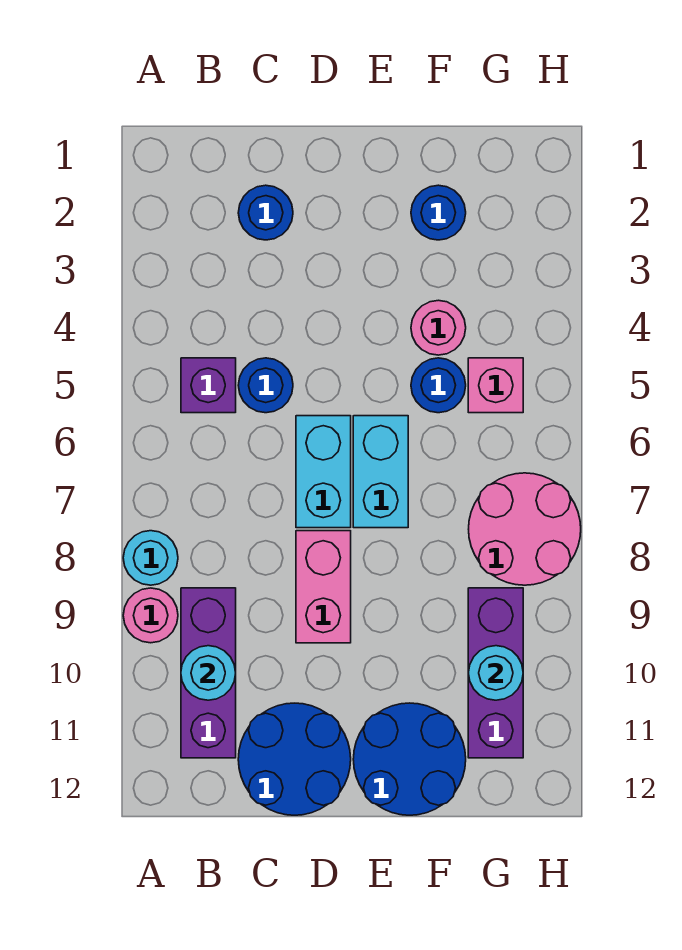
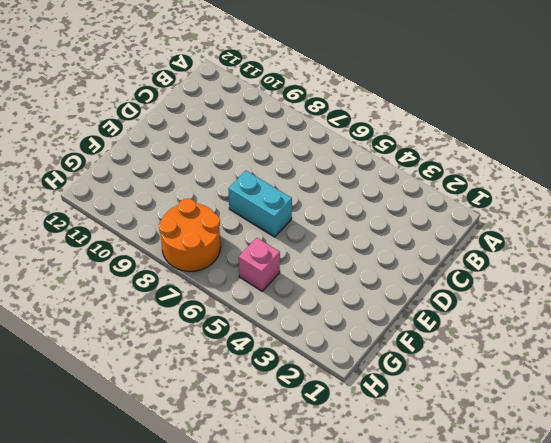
orange 2x2 round brick [159,199,221,271] -> pink 2x2 round brick [469,473,581,585]
none -> cyan 1x1 round brick [123,531,178,585]
none -> pink 1x1 round brick [123,588,178,643]
none -> purple 1x1 brick [181,358,236,413]

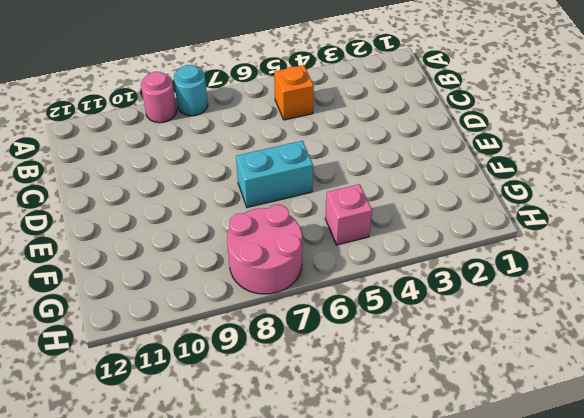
orange 1x1 brick [274,65,314,120] -> purple 1x1 brick [181,358,236,413]
none -> purple 1x3 brick [181,588,236,758]
none -> blue 1x1 round brick [238,185,293,240]
none -> blue 1x1 round brick [238,358,293,413]

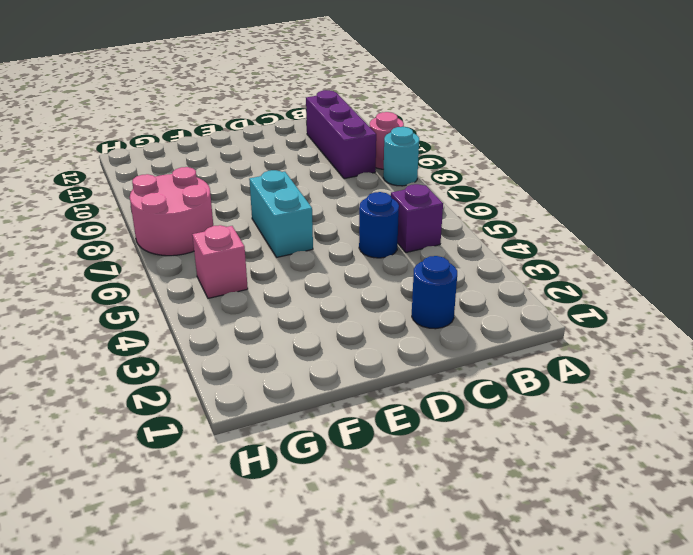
none -> blue 2x2 round brick [238,703,351,815]
none -> cyan 1x2 brick [296,416,351,528]
none -> pink 1x2 brick [296,531,351,643]

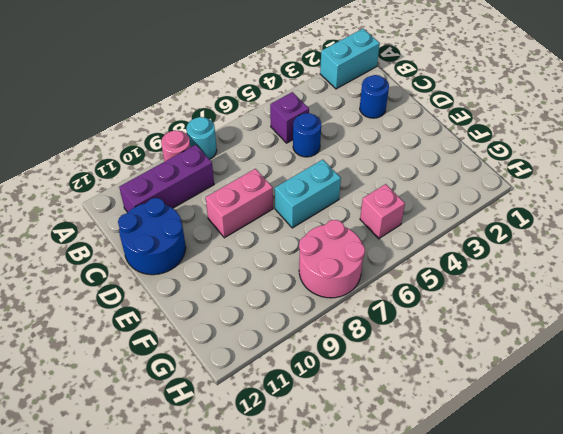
cyan 1x2 brick [320,29,380,89] -> cyan 1x2 brick moved to [296,416,351,528]
none -> blue 2x2 round brick [353,703,466,815]
none -> blue 1x1 round brick [411,185,466,240]
none -> pink 1x1 round brick [411,300,466,355]

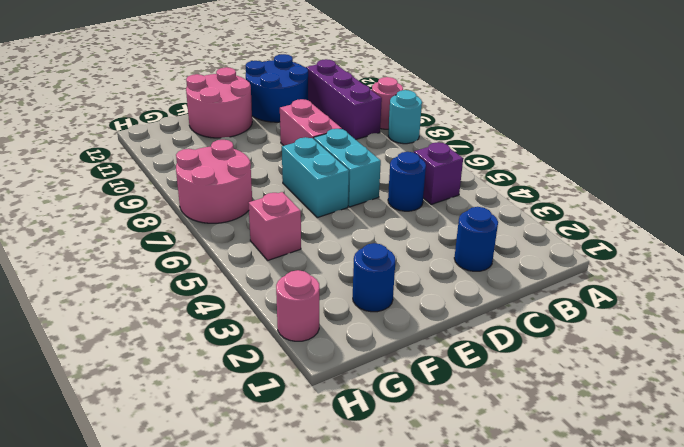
pink 2x2 round brick [186,67,252,138] -> blue 2x2 round brick [353,703,466,815]
pink 1x1 round brick [276,270,320,341] -> pink 1x1 round brick moved to [411,300,466,355]
none -> blue 1x1 round brick [411,358,466,413]
none -> purple 1x3 brick [468,588,523,758]
none -> cyan 1x1 round brick [181,646,236,700]

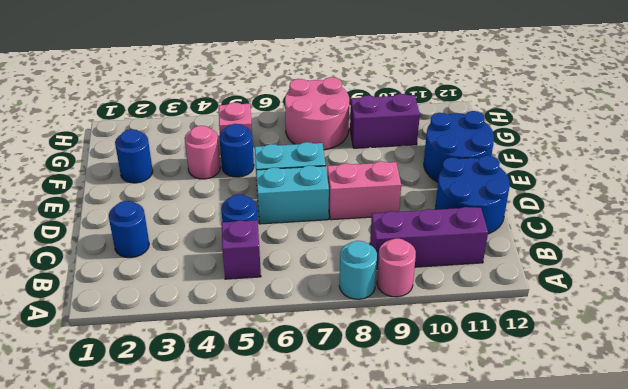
purple 1x2 brick [350,94,420,148] -> purple 1x3 brick [468,588,523,758]
none -> cyan 1x1 round brick [181,646,236,700]
none -> cyan 1x1 round brick [469,646,523,700]

